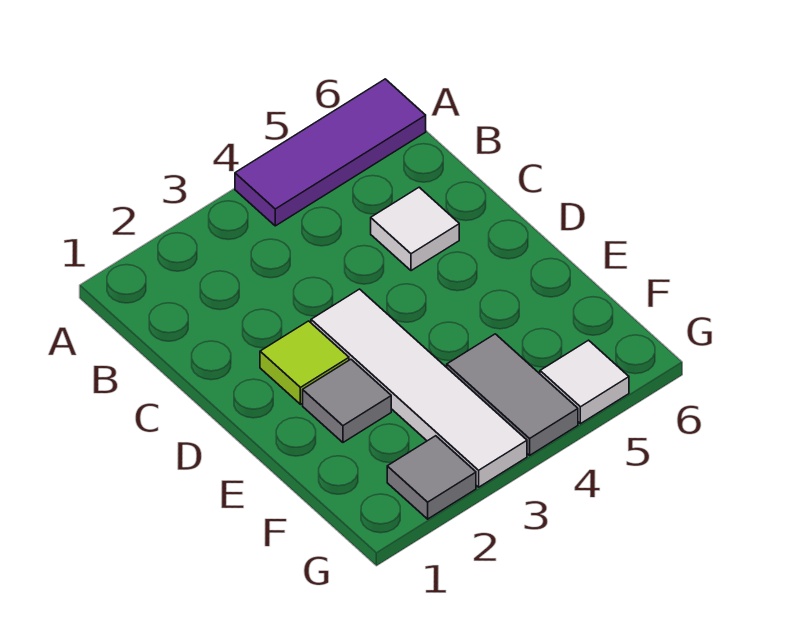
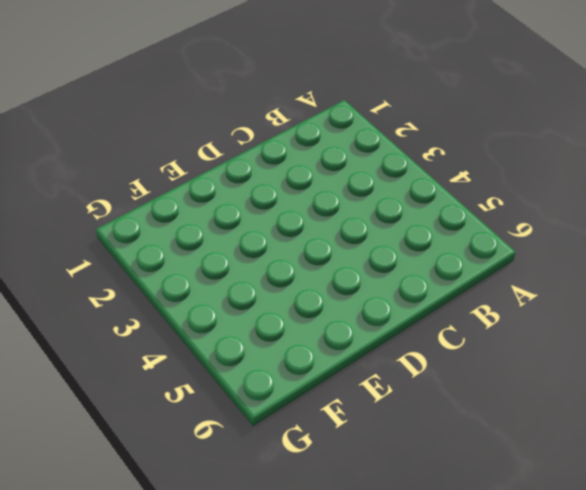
none -> purple 1x3 tile [235,79,426,226]
none -> white 1x1 tile [371,187,459,271]

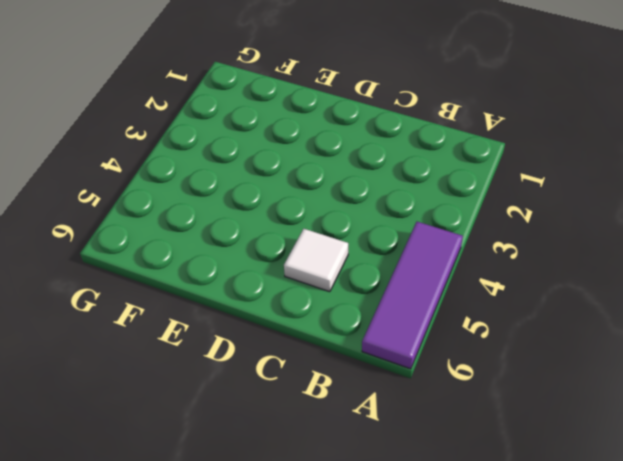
none -> lime 1x1 tile [260,321,349,404]
none -> white 1x4 tile [311,289,527,487]

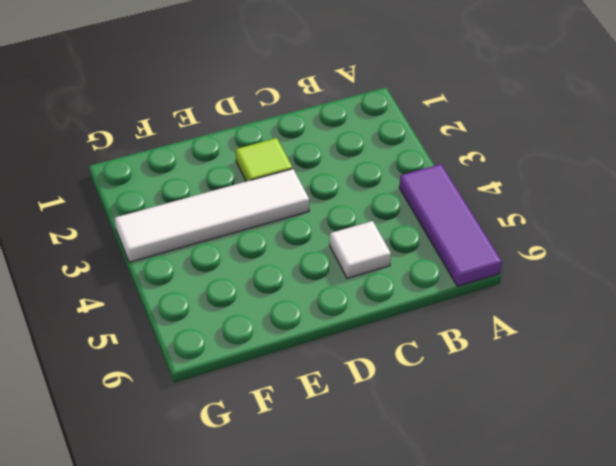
none -> grey 1x1 tile [303,359,391,442]
none -> grey 1x2 tile [447,334,578,455]

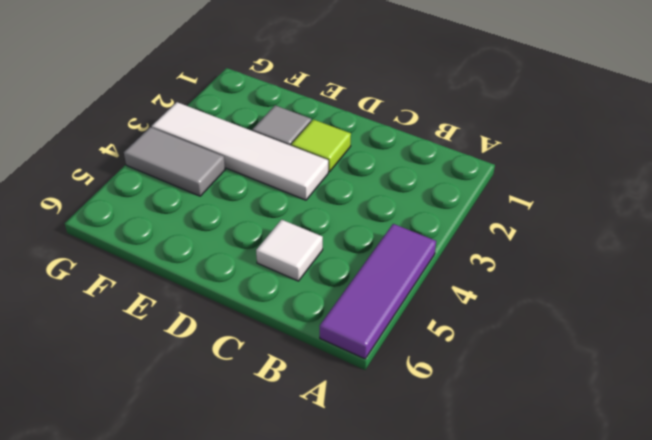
none -> grey 1x1 tile [387,436,476,519]
none -> white 1x1 tile [540,340,629,424]

